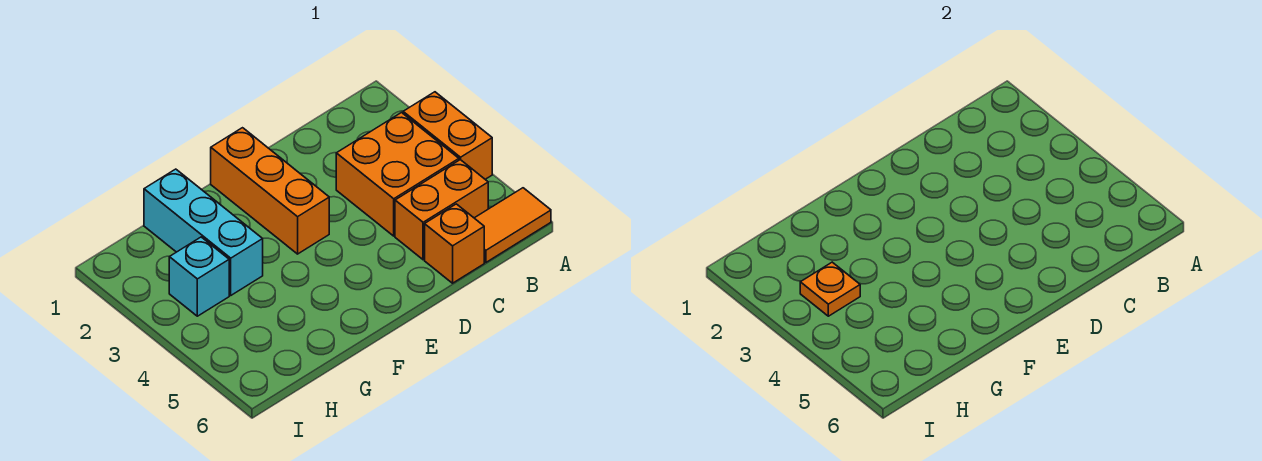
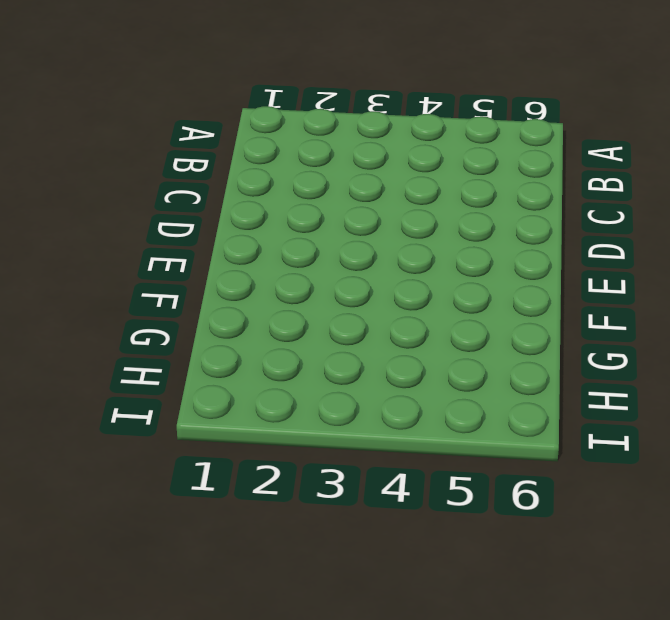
none -> orange 1x2 brick [403,92,492,179]
none -> orange 1x2 tile [475,188,551,262]

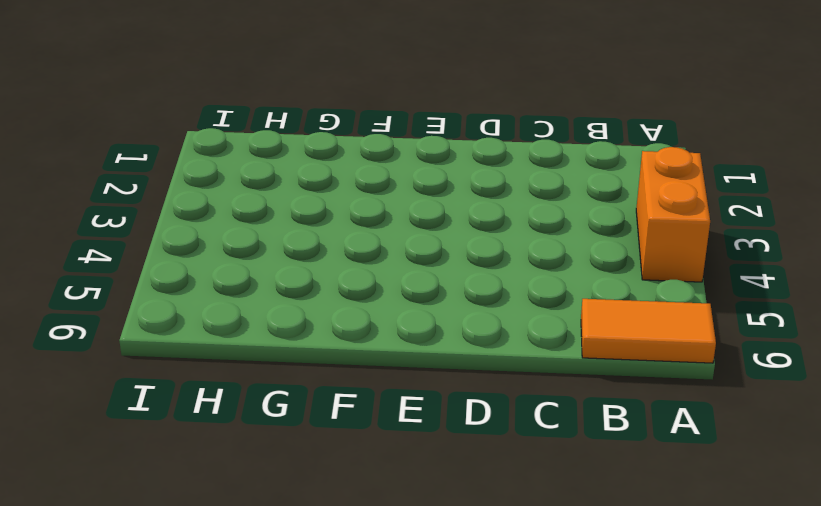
none -> orange 2x2 brick [336,113,459,236]
none -> orange 1x2 brick [395,160,488,260]

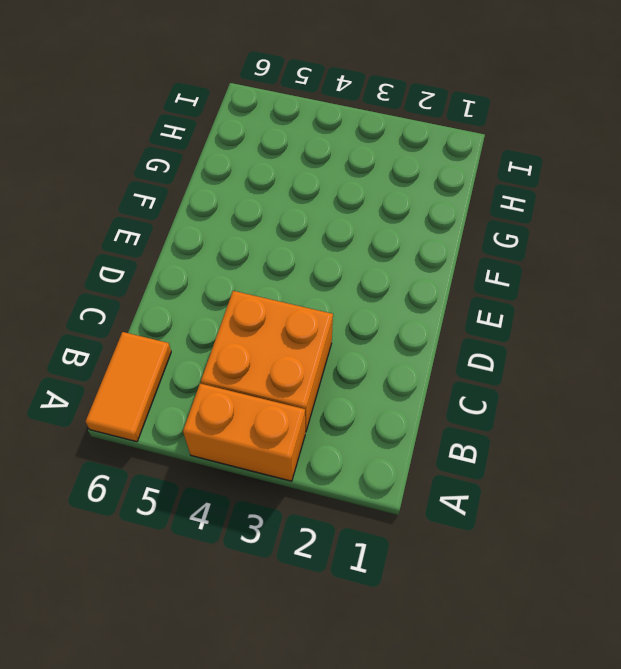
none -> orange 1x2 brick [395,160,488,260]
none -> orange 1x1 brick [425,204,484,283]

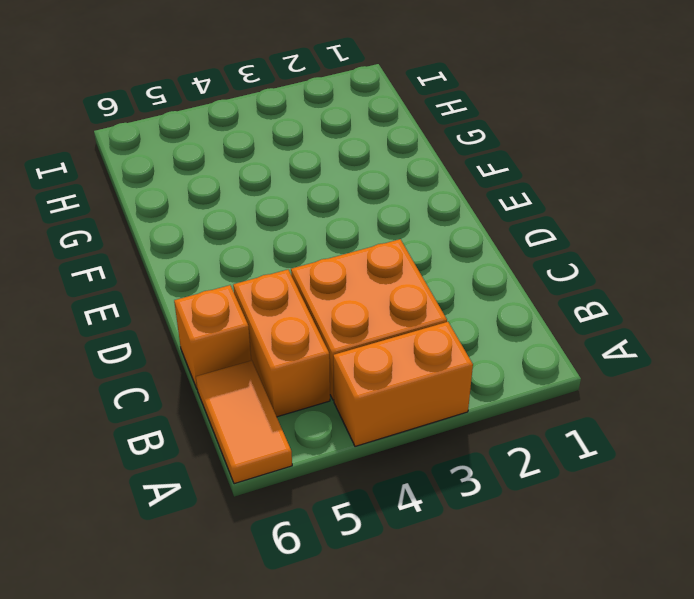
none -> orange 1x3 brick [211,128,329,254]
none -> cyan 1x3 brick [144,169,263,295]

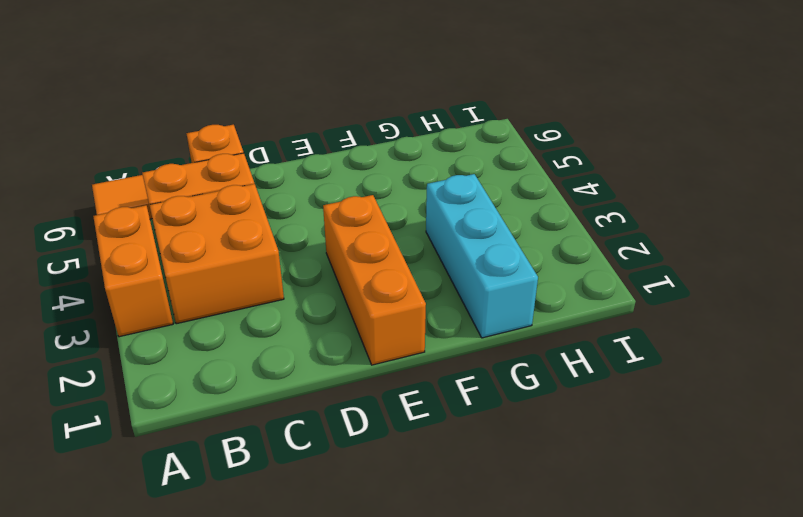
none -> cyan 1x1 brick [169,237,229,316]
none -> orange 1x1 plate [800,262,860,316]

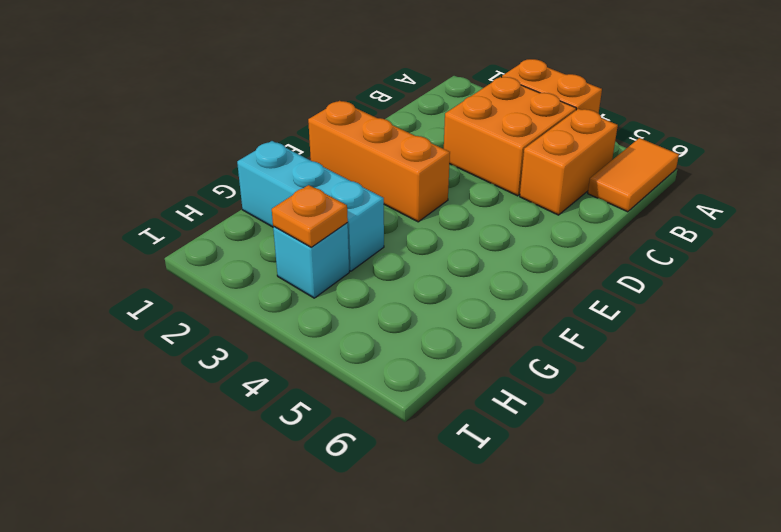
none -> orange 1x1 brick [425,204,484,283]

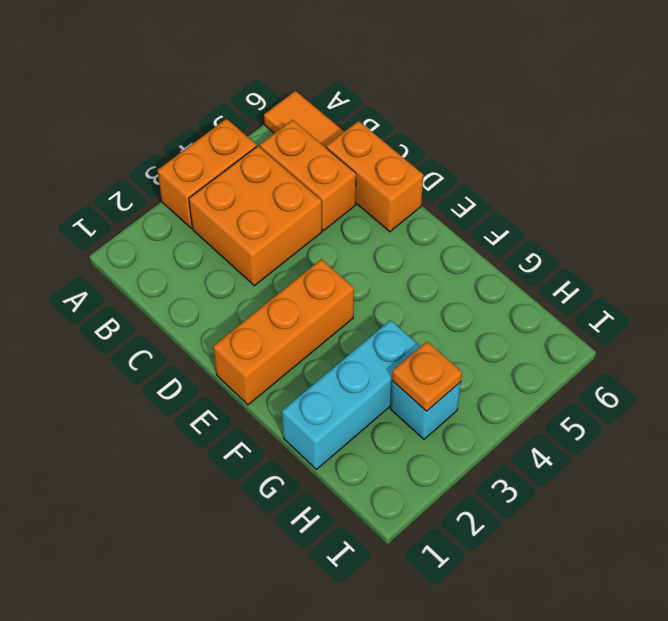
orange 1x2 brick [326,121,423,232] -> orange 1x1 brick [425,204,484,283]

